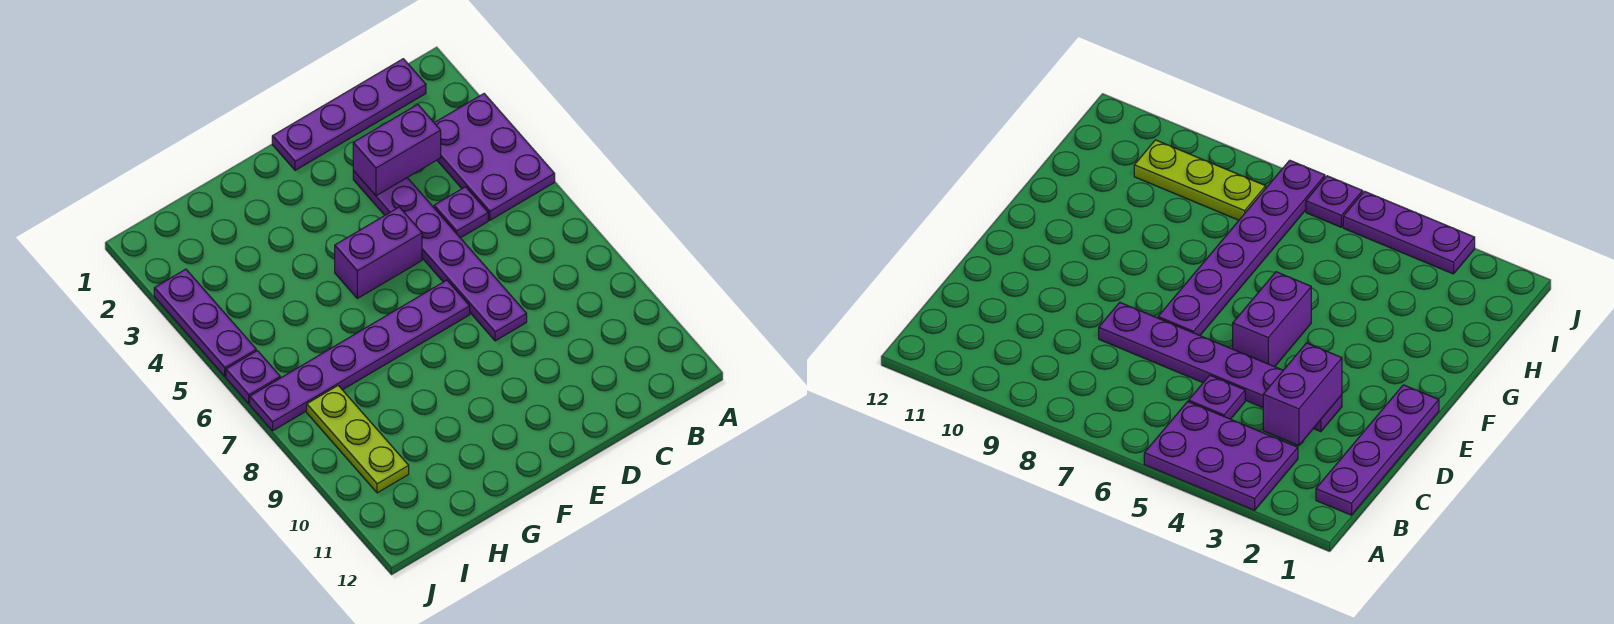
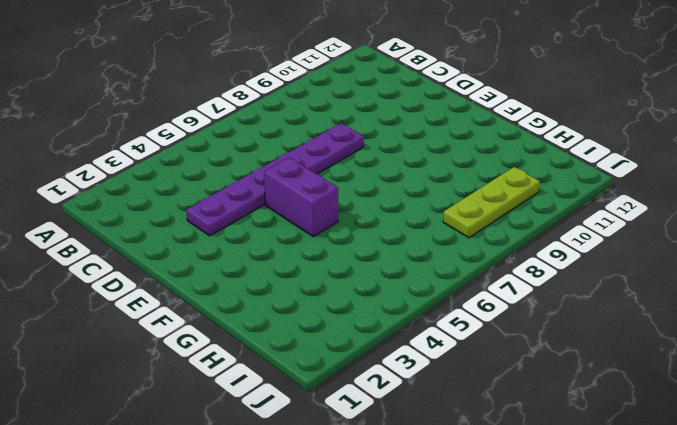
none -> purple 2x3 plate [435,94,555,220]
none -> purple 1x4 plate [272,59,426,170]

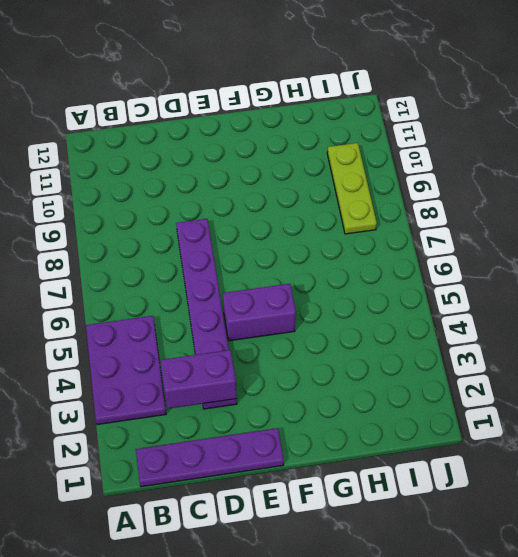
none -> purple 1x1 plate [434,187,488,238]
none -> purple 1x6 plate [250,280,470,431]

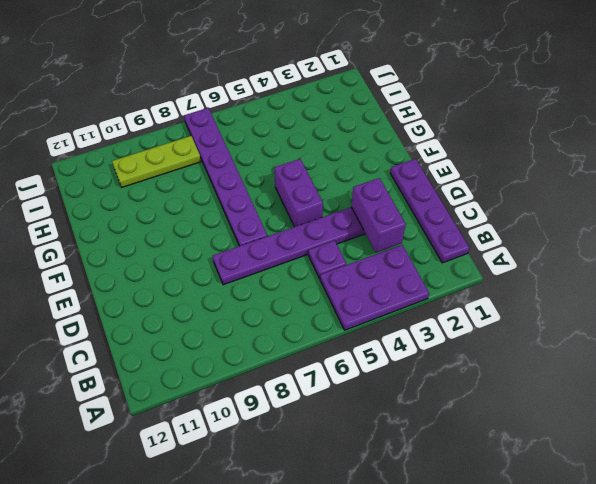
none -> purple 1x3 plate [154,269,256,376]
none -> purple 1x1 plate [226,351,280,404]

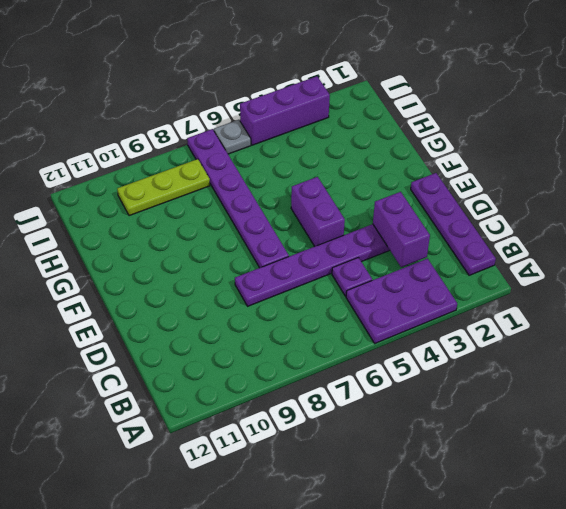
purple 1x3 brick [240,76,330,145] -> purple 1x3 plate [154,269,256,376]
grey 1x1 plate [214,120,251,154] -> purple 1x1 plate [226,351,280,404]

